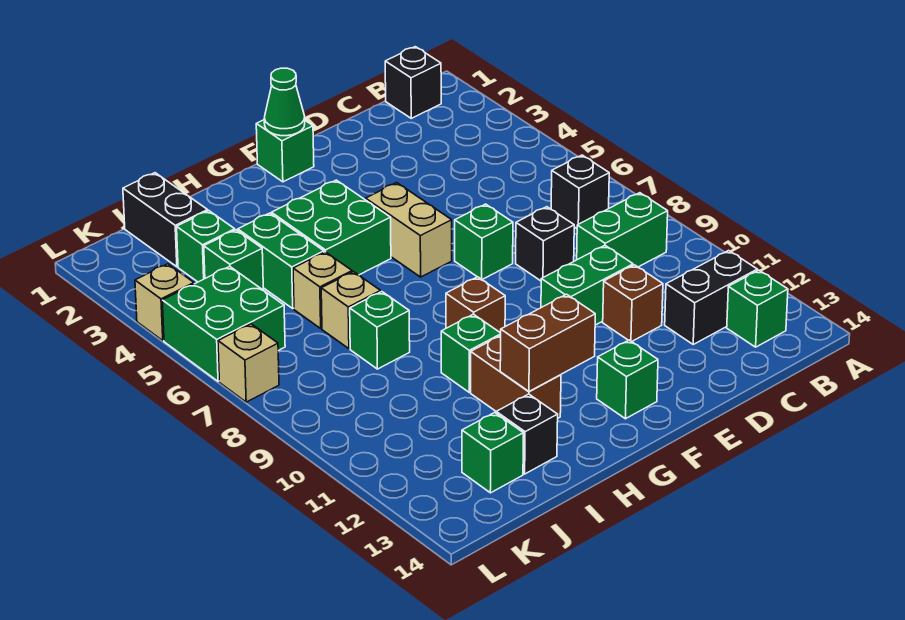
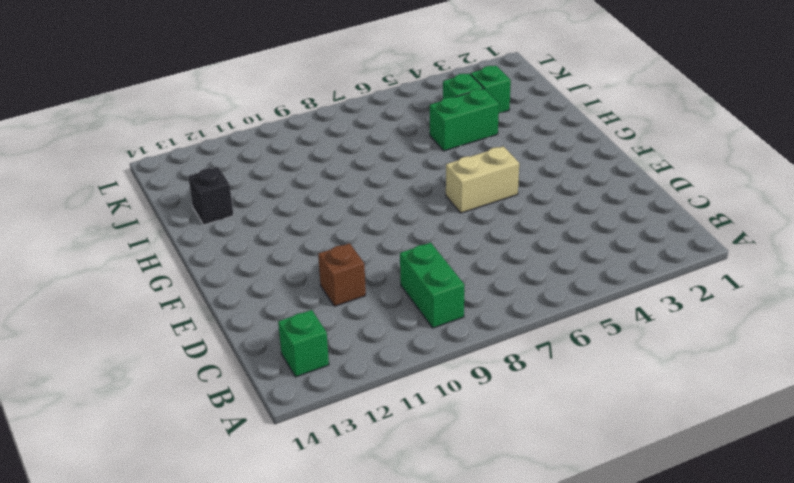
none -> black 1x1 brick [385,47,441,118]
none -> black 1x1 brick [551,155,609,228]
none -> black 1x2 brick [665,250,757,344]
none -> black 1x1 brick [516,207,574,281]

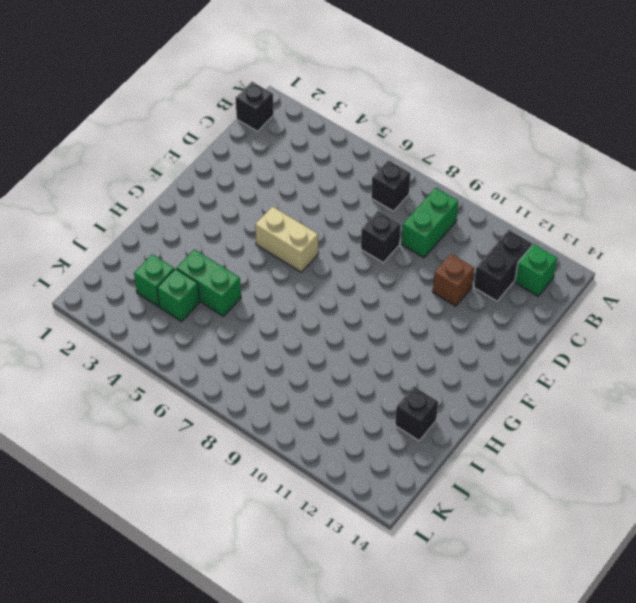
none -> green 1x2 brick [541,245,633,325]
none -> green 1x1 brick [455,204,513,279]
none -> green 1x1 brick [256,120,314,182]
none -> green 1x1 brick [597,340,658,419]

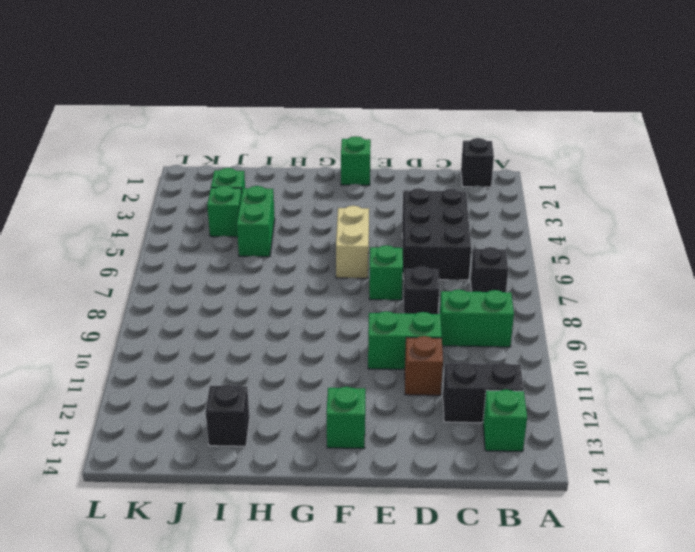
black 2x3 brick [402,188,471,280] -> none
none -> green 2x2 brick [271,180,391,275]
none -> brown 1x1 brick [446,277,505,333]
none -> green 1x1 brick [441,314,501,392]
none -> brown 1x2 brick [471,336,561,418]

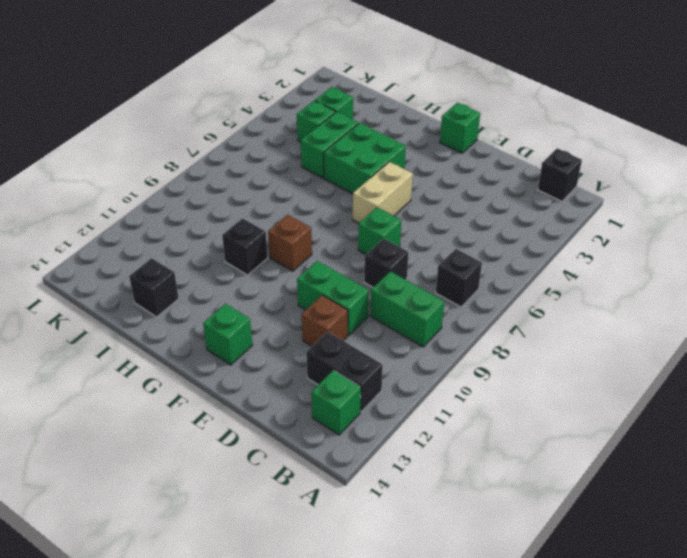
black 1x1 brick [222,218,268,275] -> green 1x1 brick [441,314,501,392]
none -> brown 1x2 brick [471,336,561,418]
none -> tan 1x1 brick [293,252,352,328]
none -> tan 1x1 brick [321,272,381,349]
none -> green 1x1 brick [350,292,410,369]

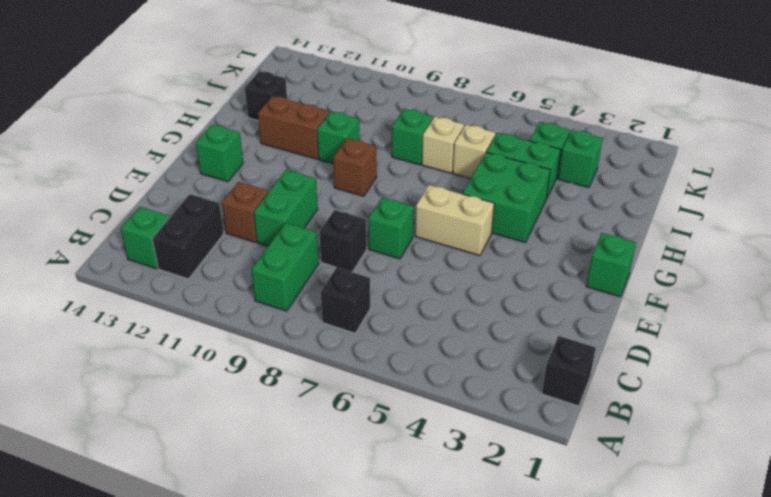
none -> black 1x2 brick [123,173,208,267]
none -> green 1x1 brick [462,412,523,493]
none -> green 2x2 brick [162,266,285,381]
none -> tan 1x1 brick [135,264,194,341]

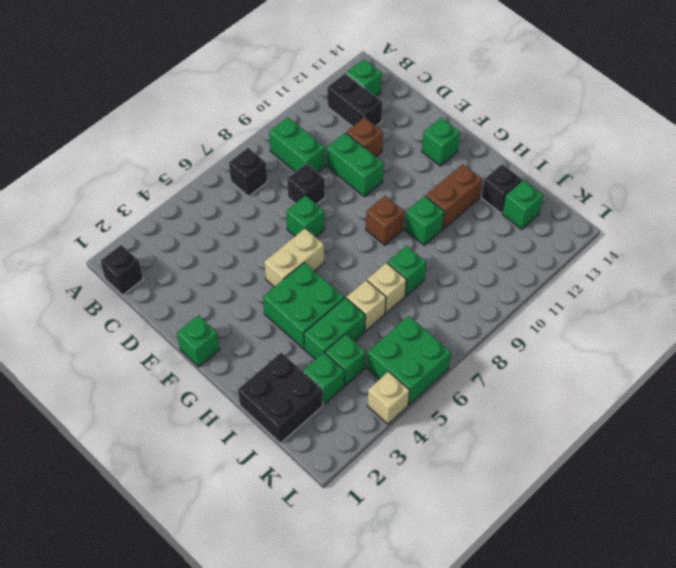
black 2x2 brick [238,352,323,443] -> black 1x2 brick [123,173,208,267]
none -> tan 1x1 brick [218,324,279,402]
none -> green 1x1 cone [264,68,305,136]
none -> brown 1x2 brick [500,294,595,391]

